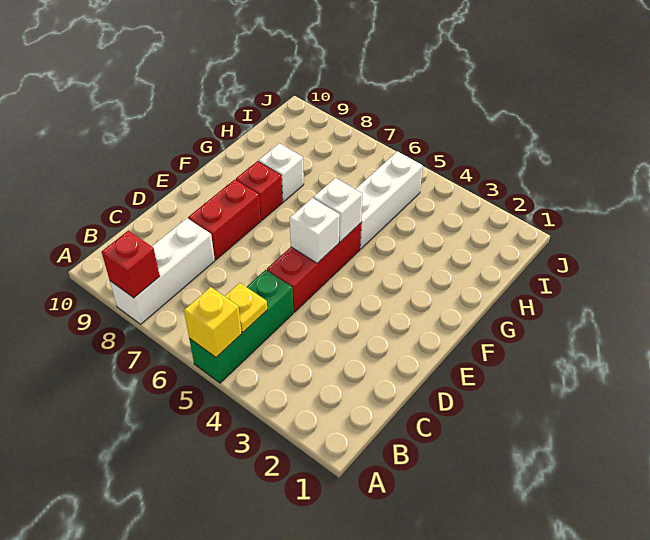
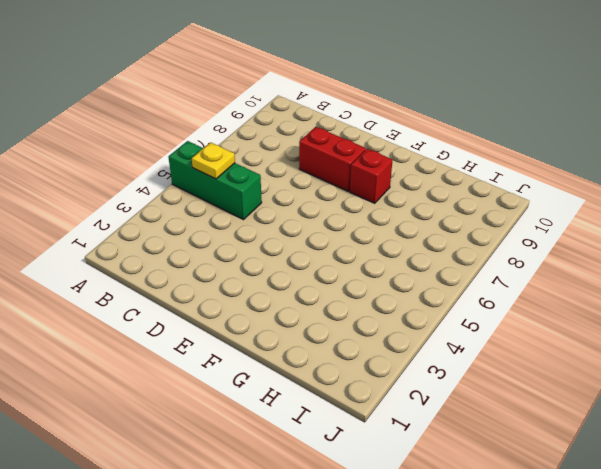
none -> white 1x3 brick [110,218,215,324]
none -> red 1x3 brick [267,223,361,312]
none -> white 1x3 brick [356,151,423,249]

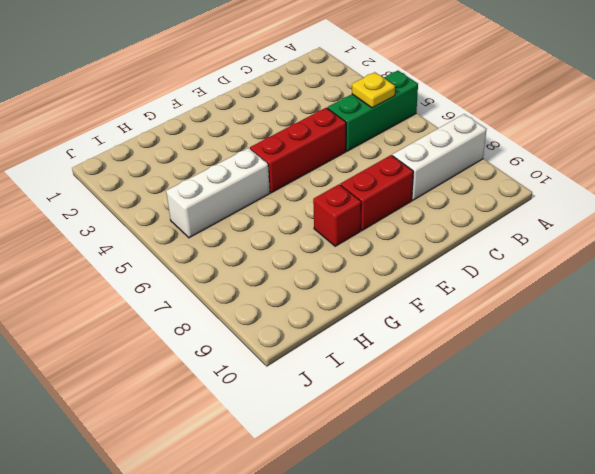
none -> white 1x1 brick [258,143,304,202]
none -> yellow 1x1 brick [184,287,242,357]
none -> red 1x1 brick [102,231,160,298]

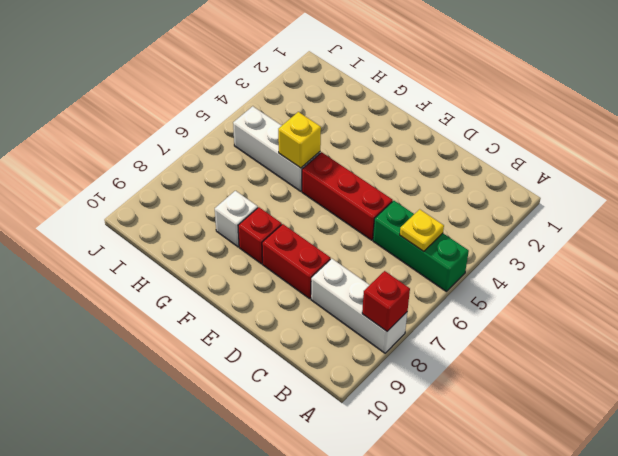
yellow 1x1 brick [278,112,321,168] -> yellow 1x1 brick moved to [184,287,242,357]
none -> white 1x1 brick [290,198,340,263]
none -> white 1x1 brick [313,178,362,242]

